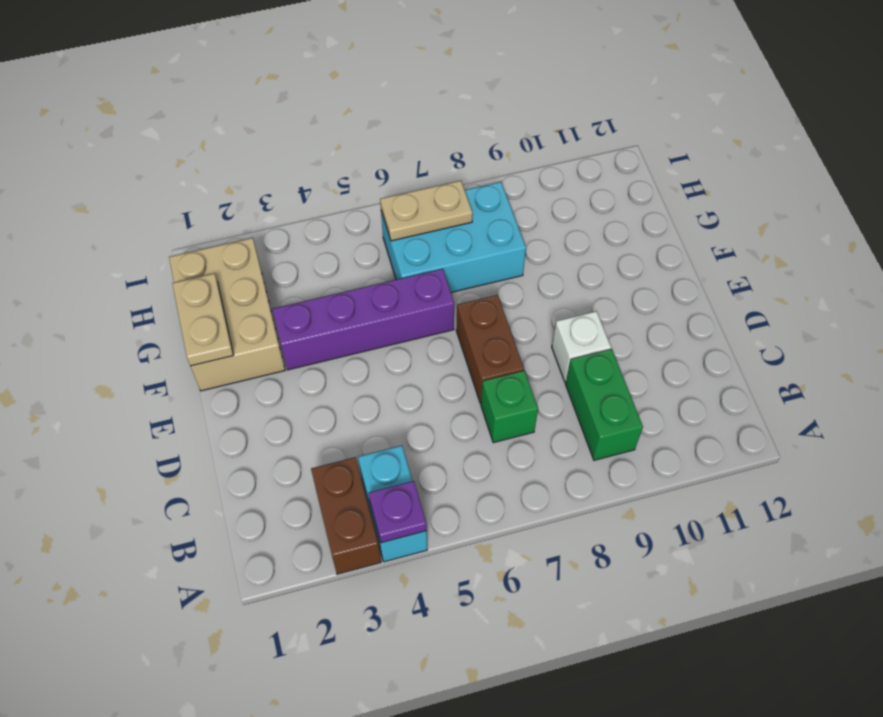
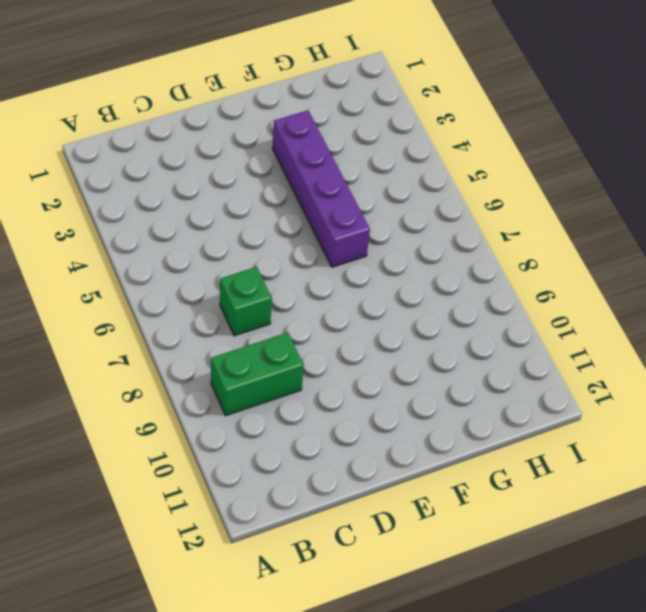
none -> brown 1x2 brick [311,457,381,574]
none -> cyan 1x2 brick [358,445,427,562]
none -> brown 1x2 brick [456,295,524,403]

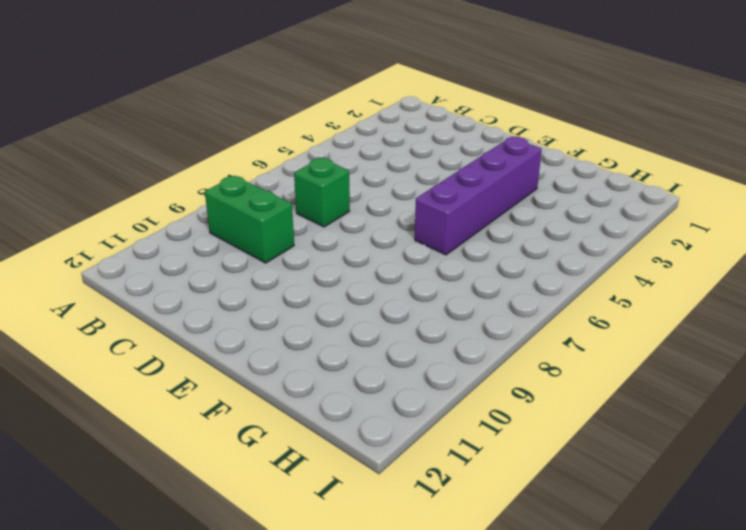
none -> brown 1x2 brick [311,457,381,574]
none -> cyan 1x2 brick [358,445,427,562]
none -> brown 1x2 brick [456,295,524,403]

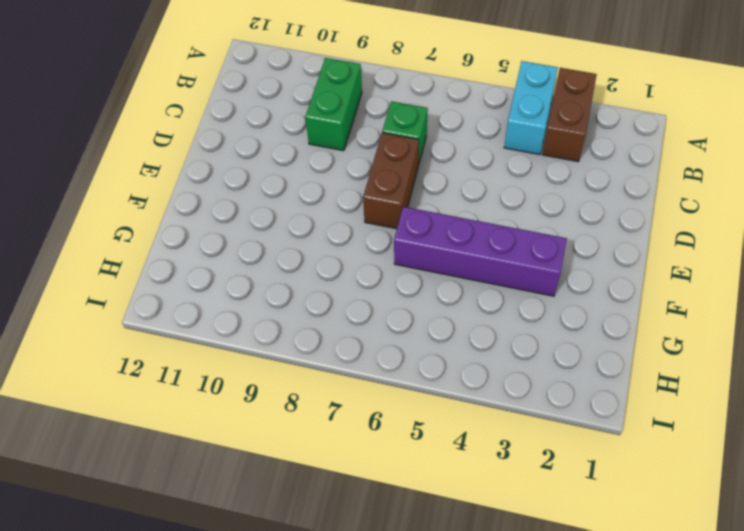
none -> white 1x1 brick [552,311,611,382]
none -> tan 2x3 brick [169,238,285,391]
none -> cyan 2x3 brick [381,182,526,292]

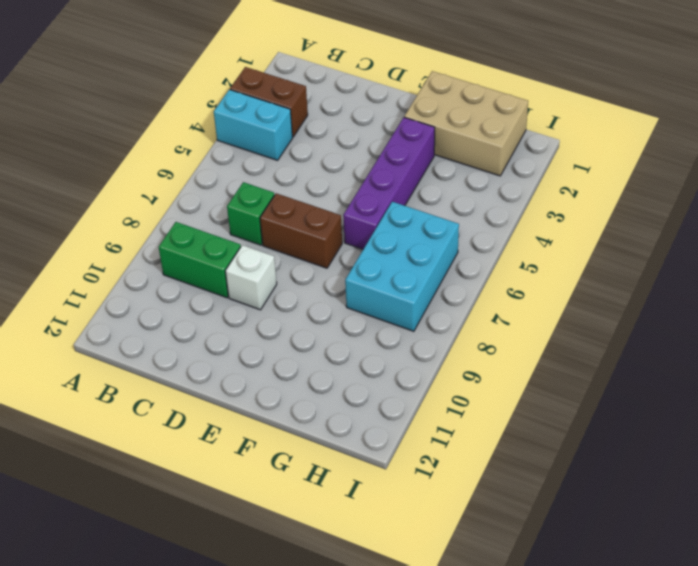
none -> purple 1x1 plate [368,481,427,543]
none -> tan 1x2 plate [172,273,233,366]
none -> tan 1x2 plate [380,181,473,241]

